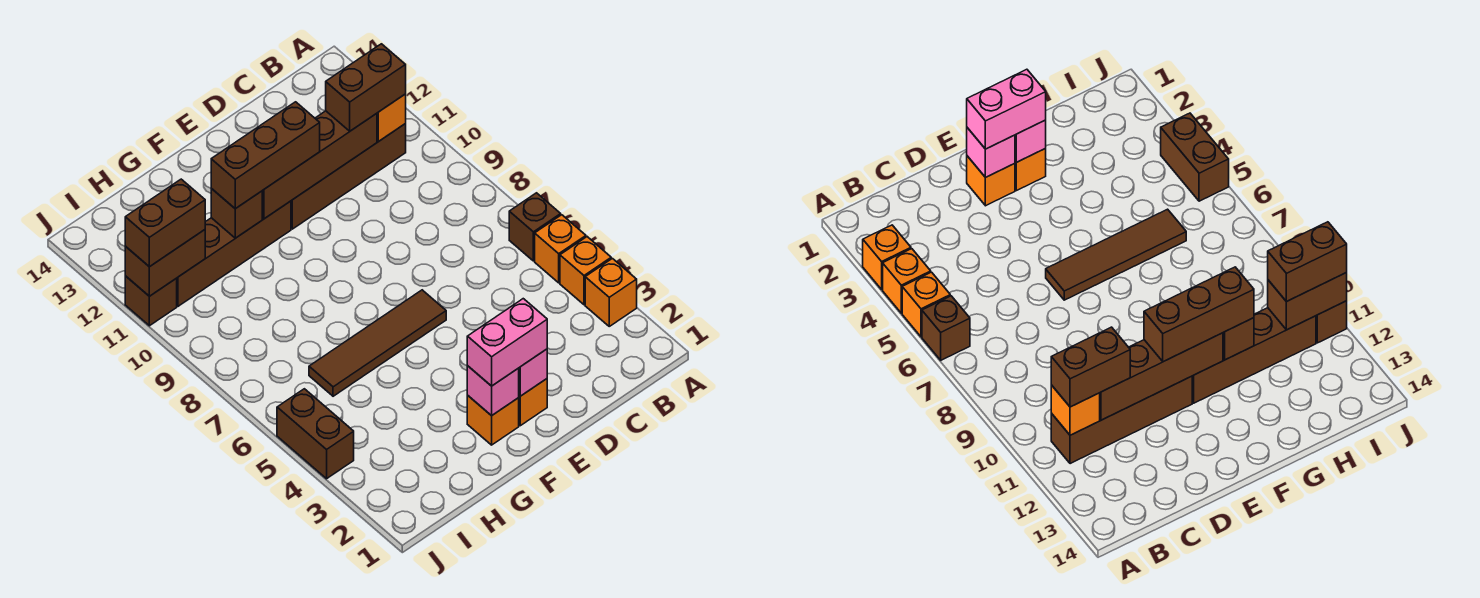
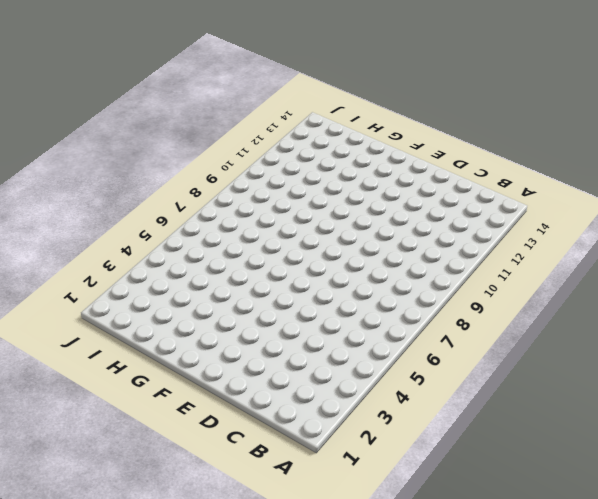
none -> orange 1x1 brick [585,259,637,326]
none -> orange 1x1 brick [560,237,611,305]
none -> orange 1x1 brick [535,215,586,283]

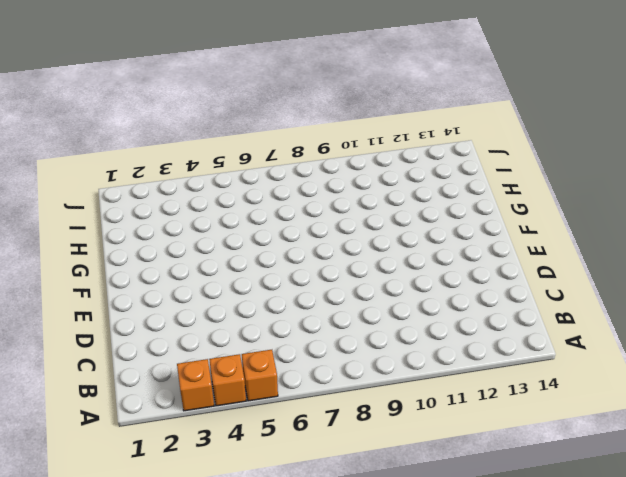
none -> brown 1x1 brick [509,193,561,261]
none -> brown 1x4 brick [291,124,406,229]
none -> orange 1x1 brick [519,379,547,426]

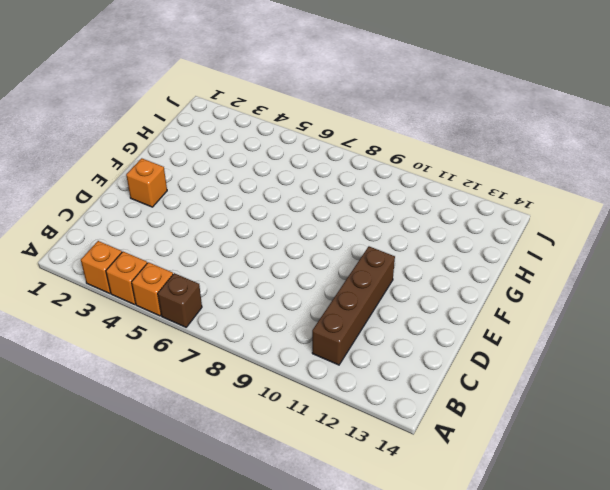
none -> brown 1x4 tile [309,290,446,396]
none -> orange 1x1 brick [467,396,519,445]
none -> brown 1x4 brick [177,201,291,306]

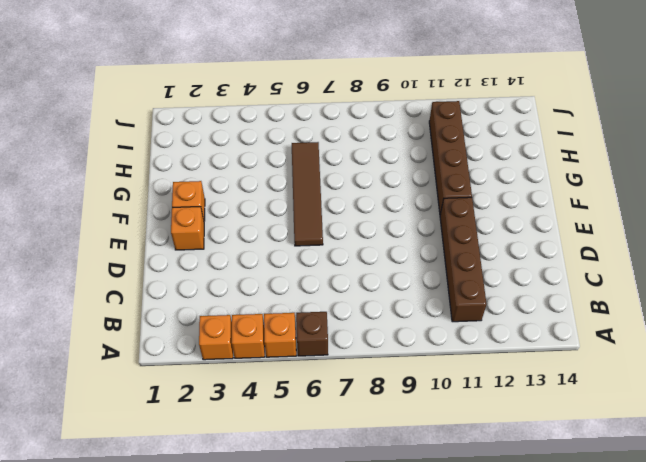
none -> brown 1x2 brick [277,389,354,479]
none -> brown 1x1 brick [125,276,177,326]
none -> orange 1x1 brick [377,94,406,142]

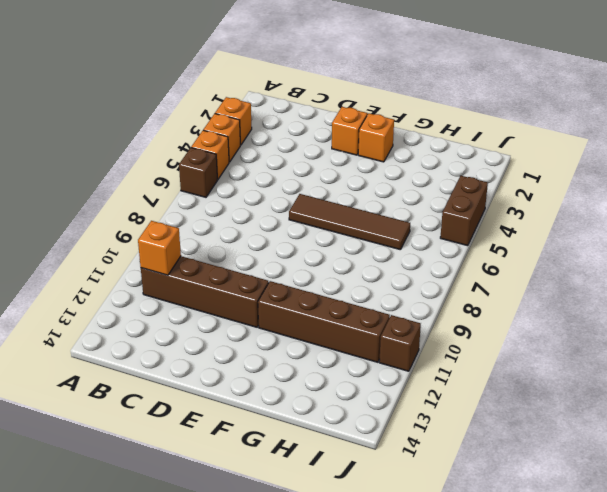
none -> brown 1x4 brick [262,111,377,219]
none -> pink 1x1 brick [519,349,547,396]
none -> pink 1x1 brick [467,366,519,416]

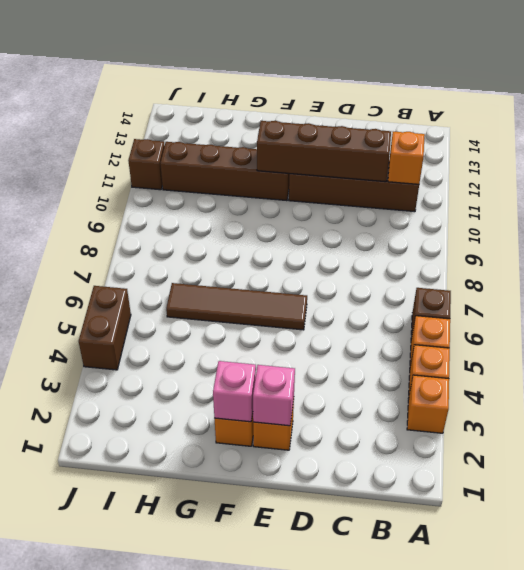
none -> brown 1x1 brick [211,189,262,238]
none -> brown 1x2 brick [125,230,205,296]
none -> brown 1x2 brick [326,44,406,131]

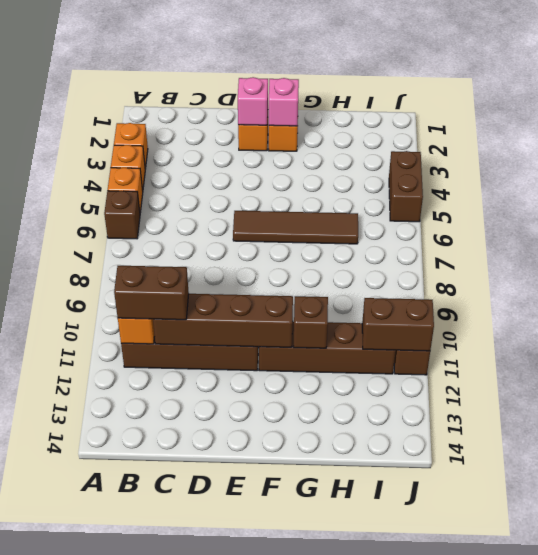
none -> pink 1x2 brick [467,299,547,386]
none -> brown 1x3 brick [211,102,320,209]
none -> brown 1x2 brick [125,179,205,267]

